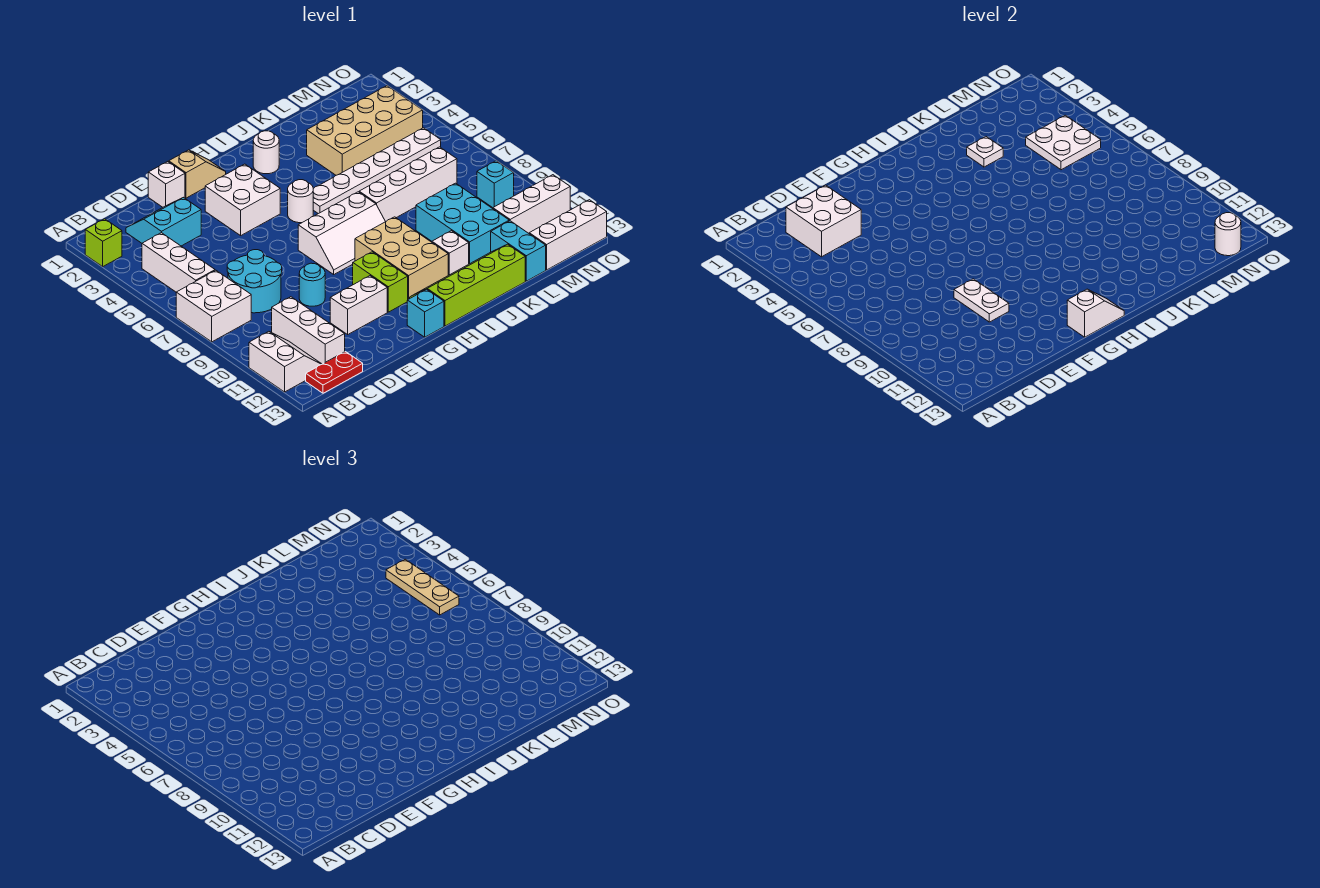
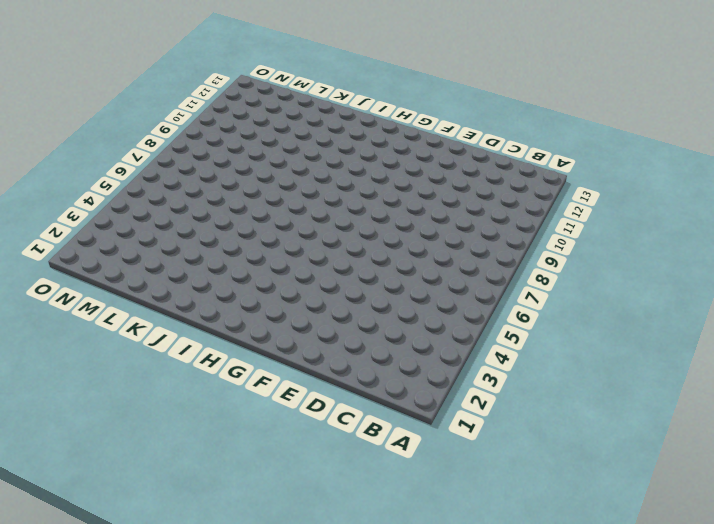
none -> lime 1x1 brick [85,219,122,267]
none -> white 2x2 brick [176,270,251,342]
none -> white 2x2 slope [249,332,322,392]
none -> white 1x3 brick [142,233,215,292]

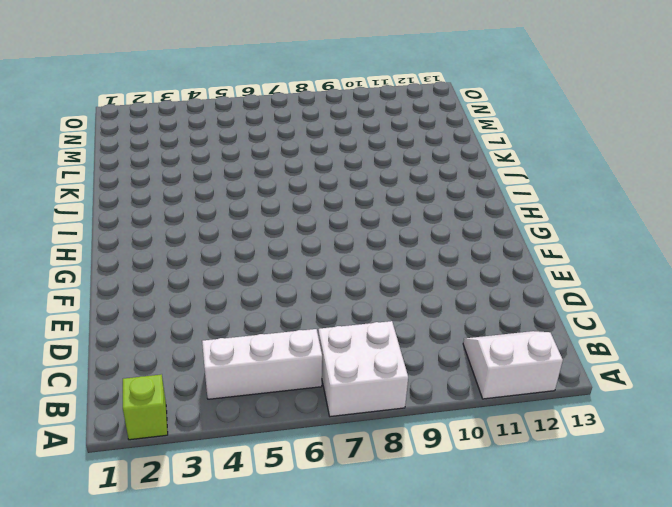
none -> red 1x2 plate [306,352,363,393]
none -> cyan 2x2 slope [126,197,201,246]
none -> cyan 2x2 round brick [227,250,282,313]
none -> white 1x3 brick [272,297,345,364]

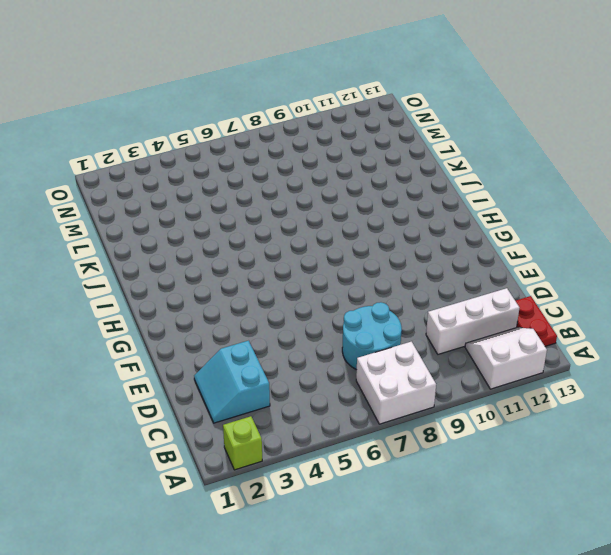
none -> white 1x3 brick [142,233,215,292]
none -> white 1x1 brick [148,162,185,207]
none -> cyan 1x1 round brick [299,263,325,306]
none -> white 1x2 brick [330,276,387,334]

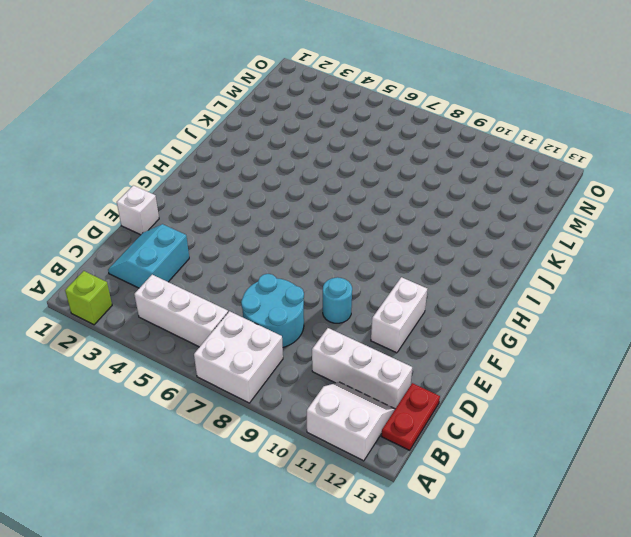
none -> tan 1x2 slope [169,150,226,198]
none -> white 2x2 brick [205,164,280,236]
none -> white 2x3 slope [298,192,385,274]
none -> lime 1x2 brick [353,252,408,312]

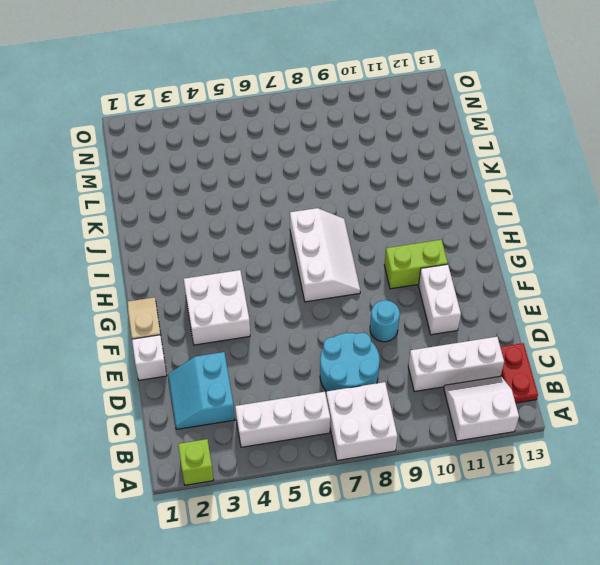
none -> cyan 1x1 brick [407,289,444,337]
none -> white 1x1 round brick [288,180,313,223]
none -> tan 2x3 brick [355,217,448,299]
none -> lime 2x4 slope [410,244,525,326]

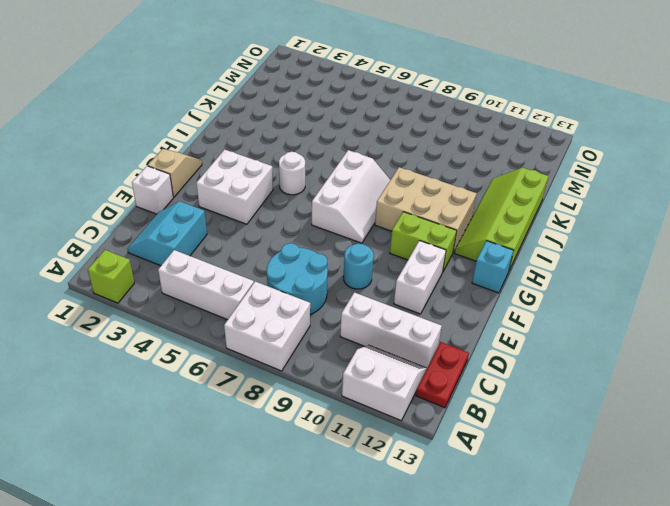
none -> white 1x1 round brick [253,131,279,174]
none -> white 1x6 plate [313,128,441,214]
none -> white 1x4 brick [359,147,457,222]
none -> white 1x1 brick [432,231,469,275]

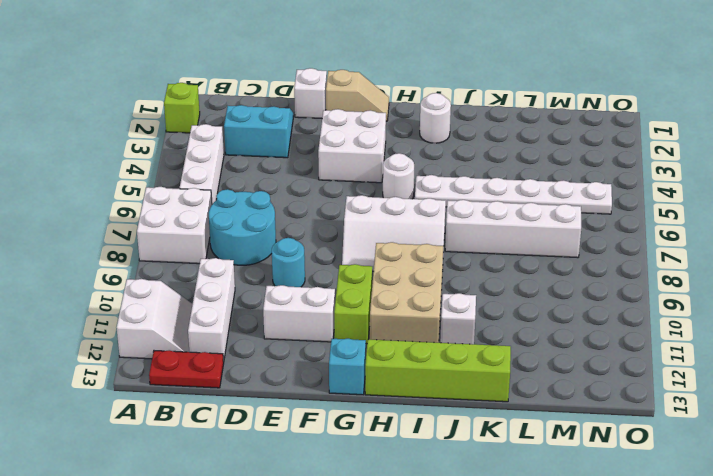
none -> tan 2x4 brick [307,86,423,175]
none -> cyan 2x3 brick [416,183,509,264]
none -> cyan 1x2 brick [491,221,546,281]
none -> white 1x3 brick [493,175,570,233]

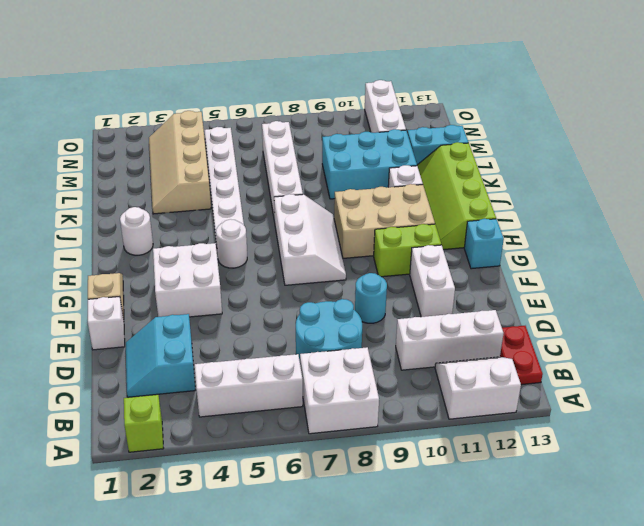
tan 2x4 slope [149,111,211,214] -> tan 2x4 brick [307,86,423,175]
none -> white 1x3 brick [529,200,607,270]
none -> cyan 1x1 brick [477,161,514,208]
none -> white 2x2 brick [786,185,861,257]
none -> white 1x2 plate [954,279,1009,322]

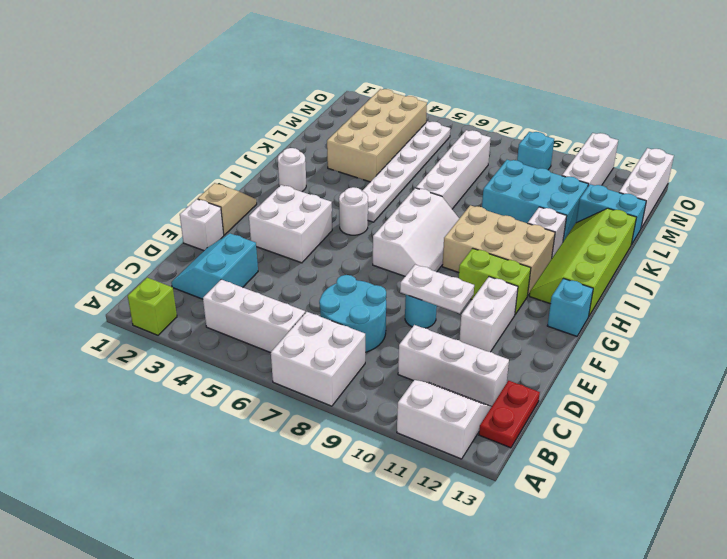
none -> white 2x2 brick [786,185,861,257]
none -> white 1x2 slope [1067,289,1124,337]
none -> white 1x1 plate [967,137,1003,167]
none -> white 2x2 plate [1026,115,1101,170]

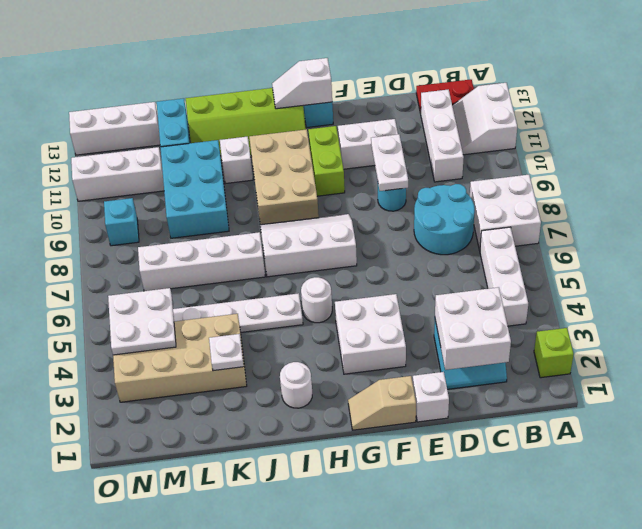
none -> white 1x1 round brick [1215,213,1241,256]
none -> tan 1x3 plate [386,559,459,615]

